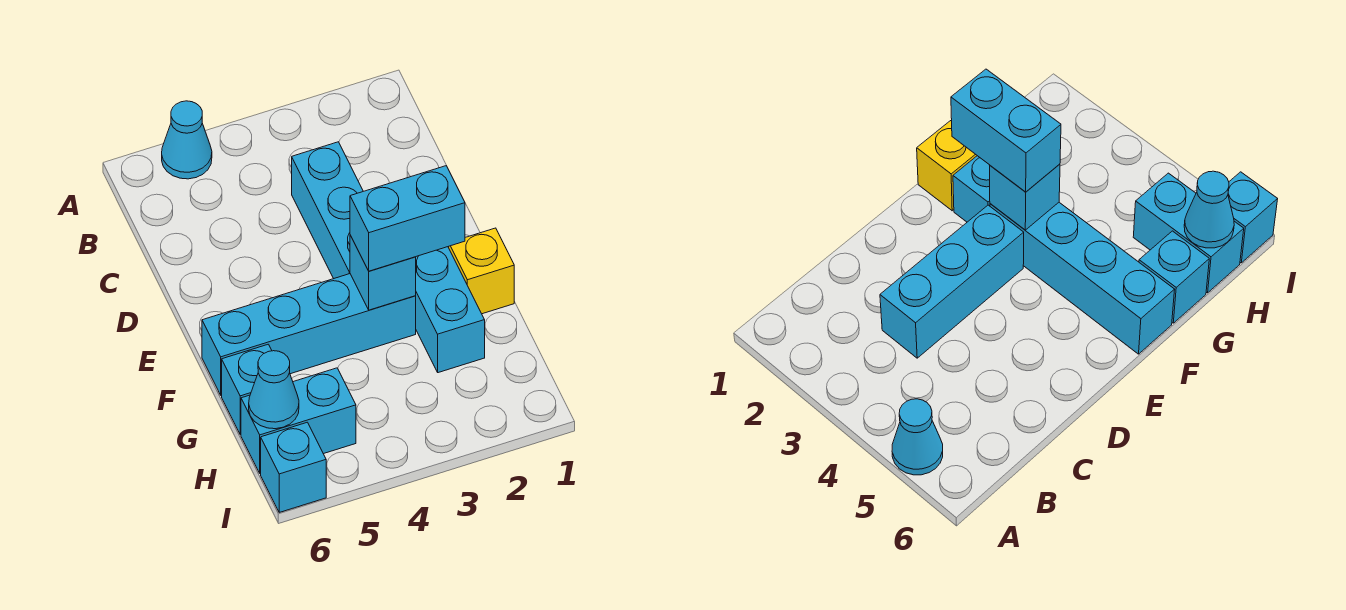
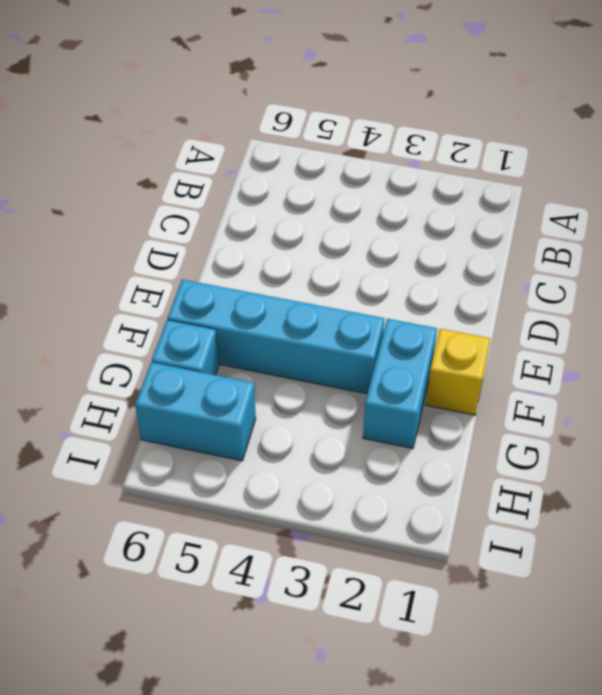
none -> cyan 1x1 cone [162,101,212,179]
none -> cyan 1x3 brick [292,142,363,279]

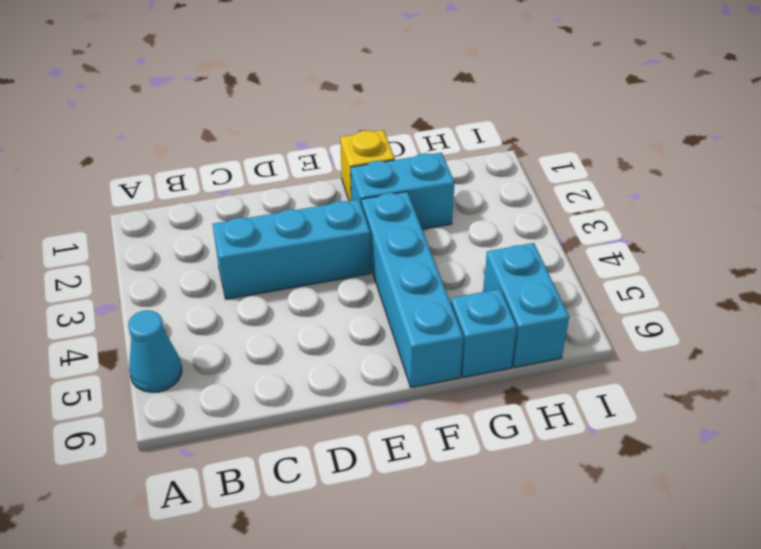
none -> cyan 1x1 brick [261,422,326,512]
none -> cyan 1x1 brick [350,235,416,310]

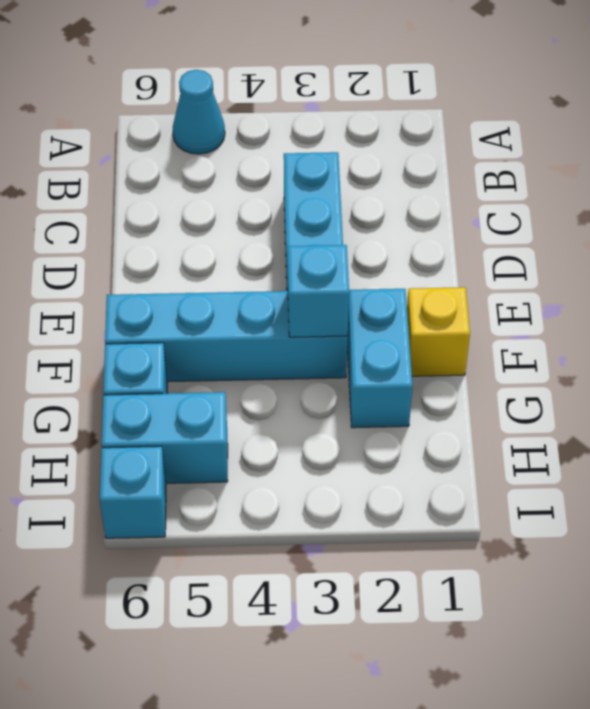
none -> cyan 1x1 cone [249,351,299,429]
none -> cyan 1x2 brick [350,166,465,271]

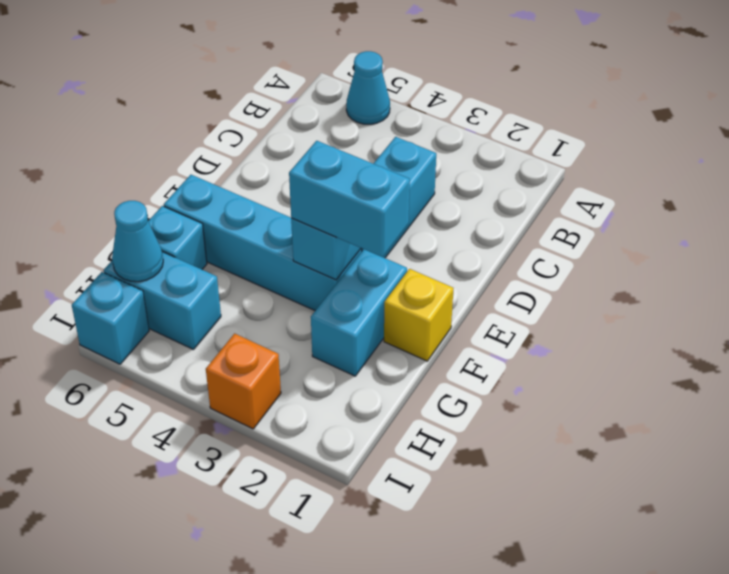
orange 1x1 brick [206,334,281,429] -> none

